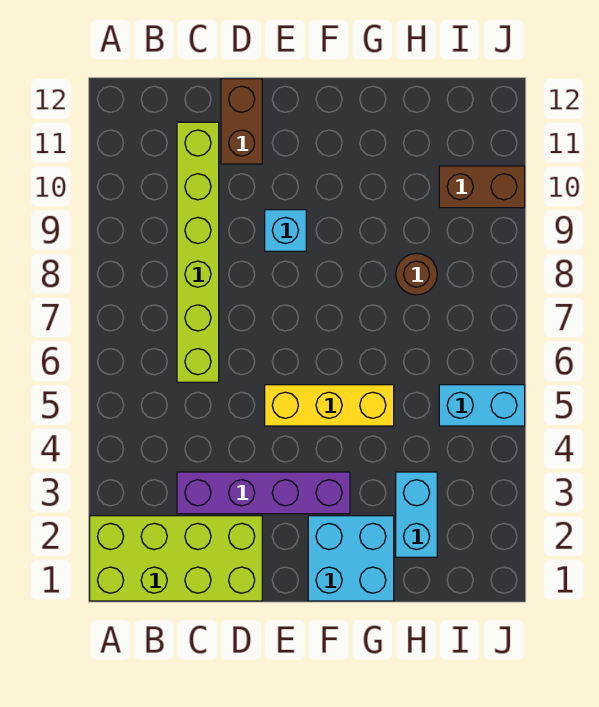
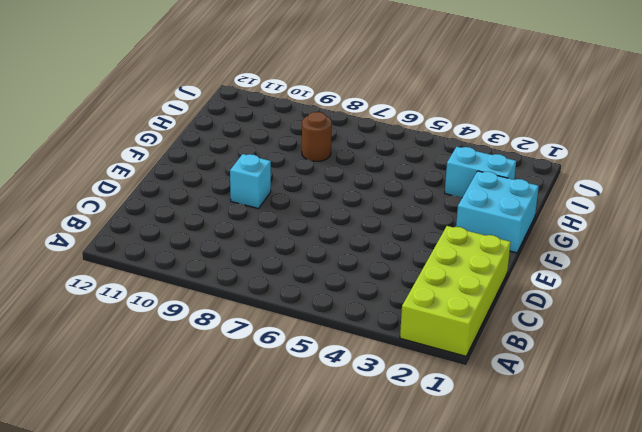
none -> purple 1x4 brick [177,472,350,514]
none -> lime 1x6 brick [177,122,219,382]

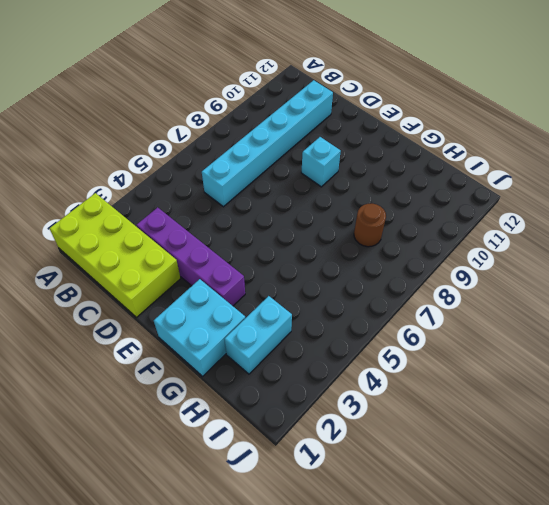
cyan 1x6 brick [202,80,333,207] -> lime 1x6 brick [177,122,219,382]
none -> brown 1x2 brick [221,79,262,164]
none -> yellow 1x3 brick [265,385,394,426]

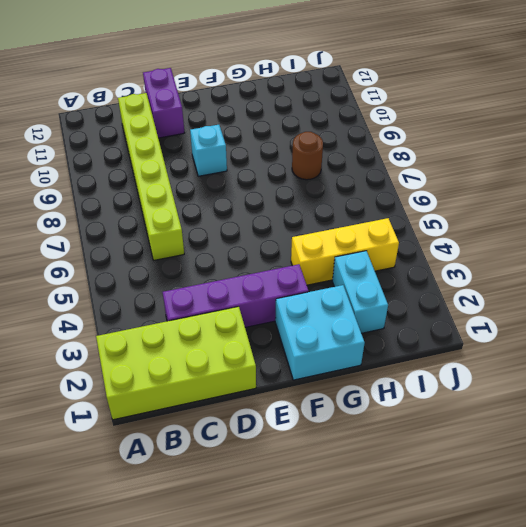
purple 1x2 brick [143,68,184,138] -> brown 1x2 brick [221,79,262,164]
yellow 1x3 brick [291,218,399,285] -> yellow 1x3 brick moved to [265,385,394,426]
none -> cyan 1x2 brick [439,385,525,426]
none -> brown 1x2 brick [439,166,525,208]

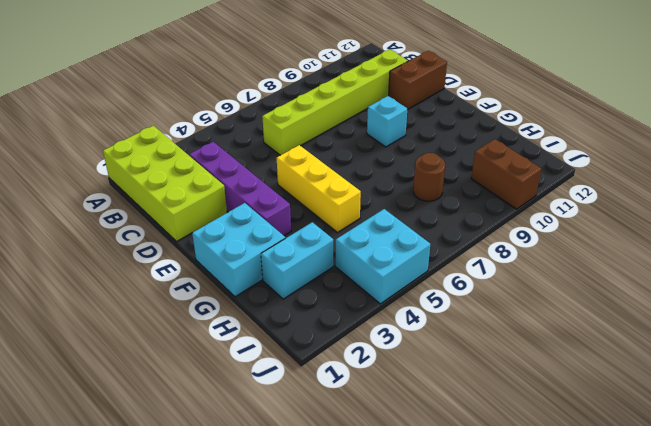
cyan 2x2 brick [336,209,430,304] -> cyan 1x2 brick [439,385,525,426]

